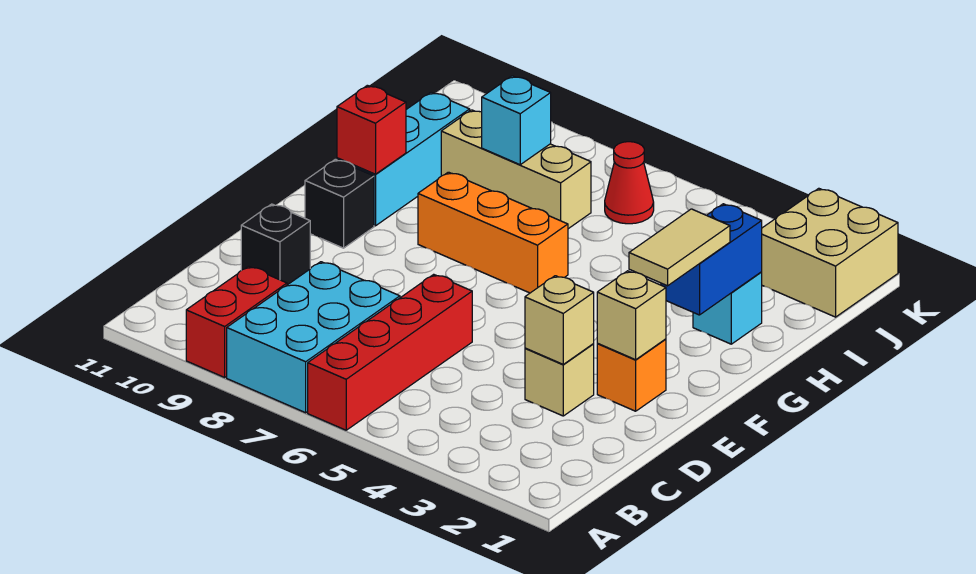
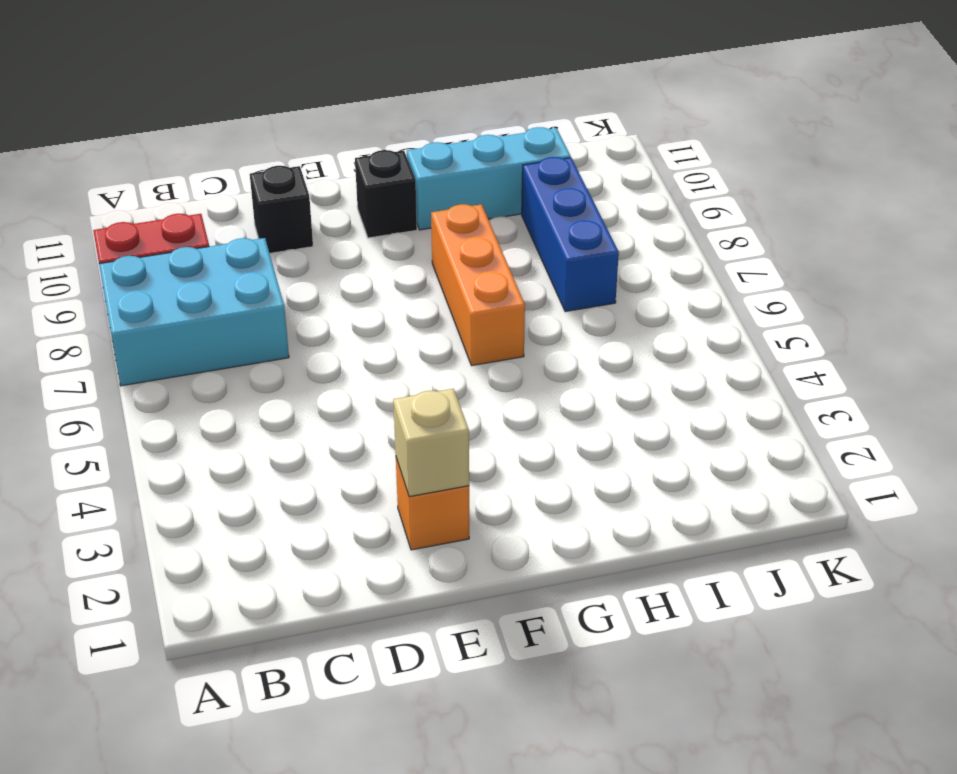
blue 1x3 brick [522,157,619,312] -> tan 1x3 brick [441,110,591,229]
none -> red 1x4 brick [308,274,472,430]
none -> tan 1x1 brick [525,344,594,416]
none -> cyan 1x1 brick [693,272,762,344]

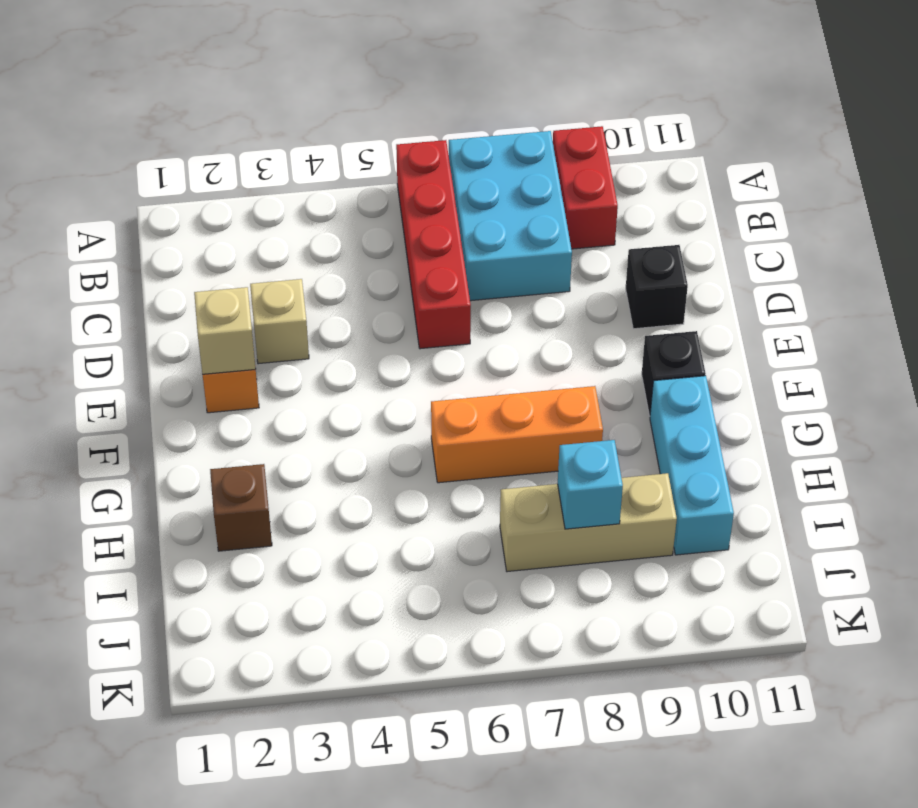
brown 1x1 brick [210,464,272,551] -> cyan 1x1 brick [693,272,762,344]
none -> tan 2x2 brick [762,188,898,317]
none -> red 1x1 cone [605,142,654,224]
none -> tan 1x1 brick [525,276,594,364]

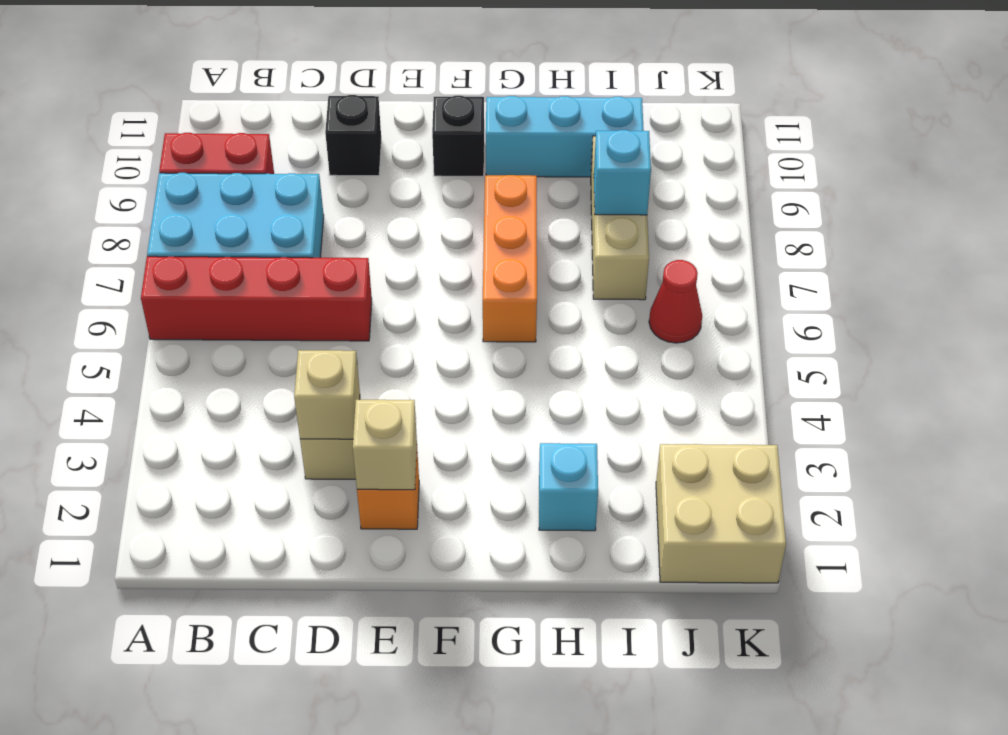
none -> blue 1x2 brick [661,204,762,315]
none -> red 1x1 brick [337,85,406,174]
none -> tan 1x2 tile [629,209,730,286]

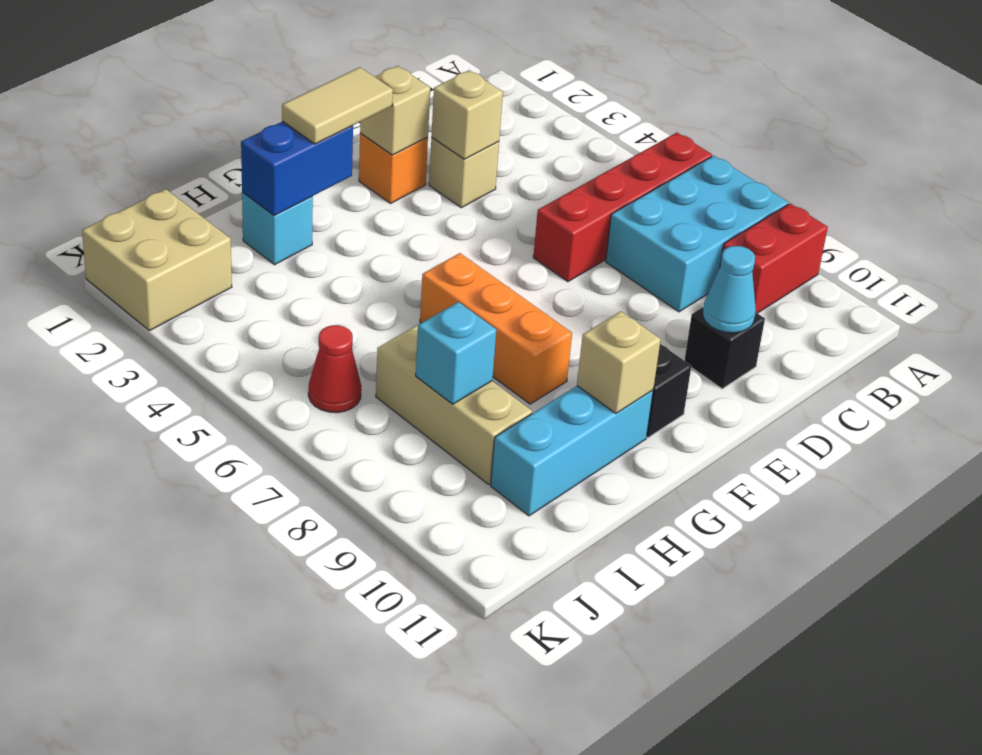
cyan 1x1 cone [703,246,756,333] -> none
tan 1x1 brick [577,311,661,413] -> red 1x1 brick [337,85,406,174]

